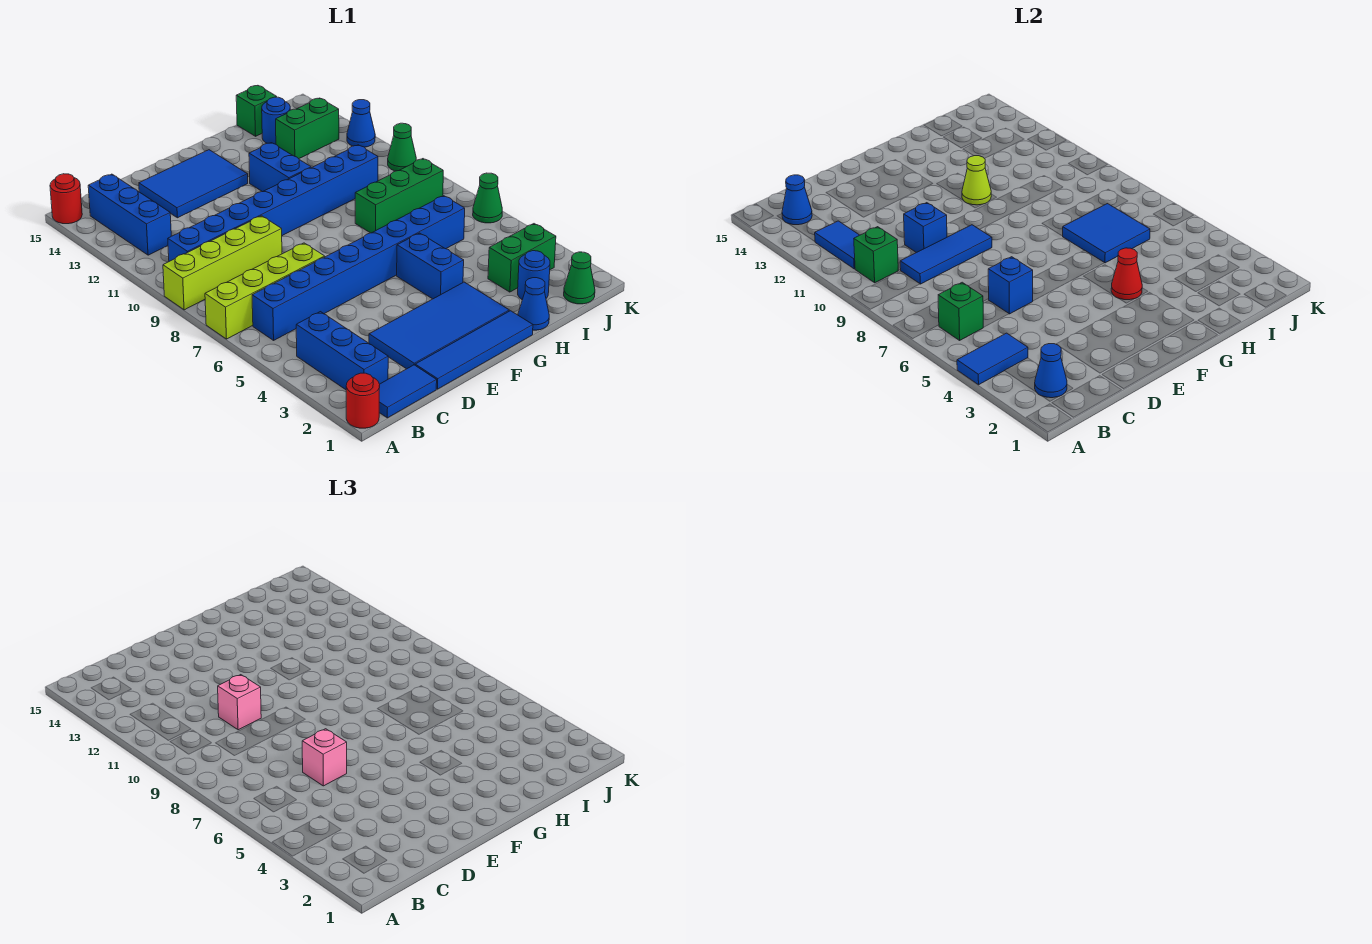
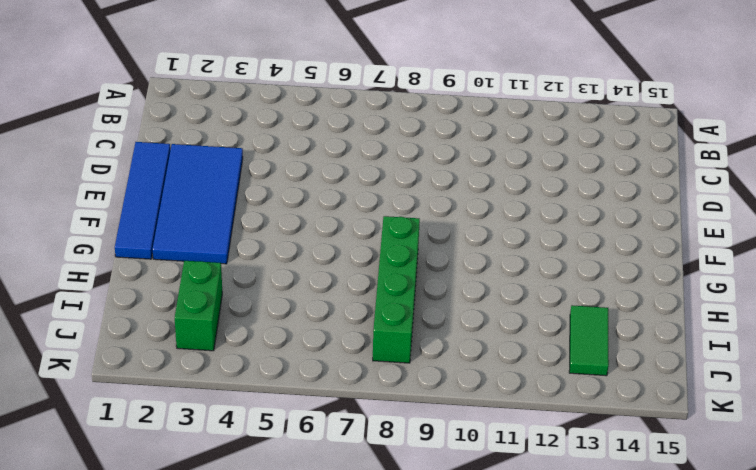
green 1x4 brick [373,216,420,363] -> green 1x3 brick [355,159,443,233]
green 1x2 tile [569,305,609,376] -> green 1x2 brick [276,98,339,159]
none -> red 1x1 round brick [346,373,380,428]
none -> lime 1x4 brick [205,243,325,339]
none -> lime 1x4 brick [163,216,282,310]
none -> red 1x1 round brick [50,174,82,224]

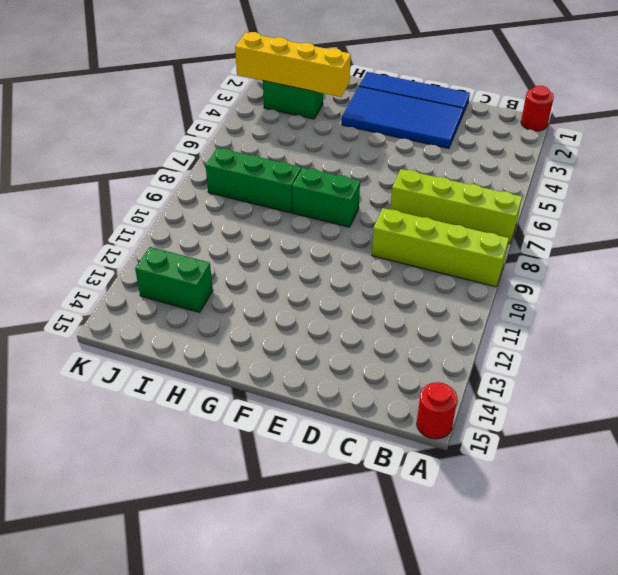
green 1x2 brick [292,168,360,227] -> none
yellow 1x4 brick [235,32,351,97] -> none
none -> blue 1x2 tile [379,365,437,418]
none -> blue 1x3 brick [296,312,388,390]
none -> blue 1x8 brick [252,196,465,340]
none -> blue 1x8 brick [168,145,378,261]

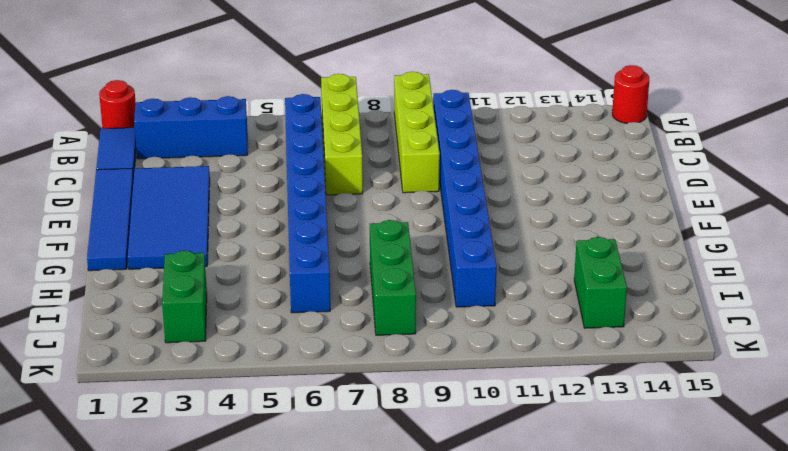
none -> blue 1x3 brick [88,174,171,255]
none -> blue 2x3 tile [139,150,248,218]
none -> blue 1x2 brick [397,233,464,299]
none -> blue 1x2 brick [249,143,311,192]

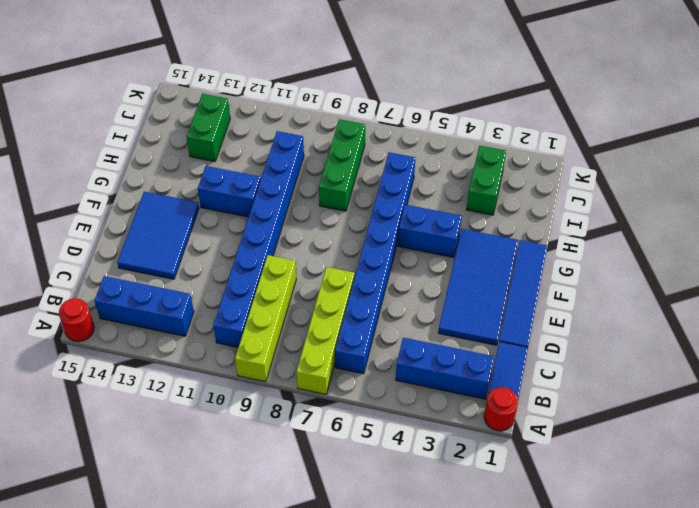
none -> blue 1x1 cone [518,278,549,330]
none -> blue 1x1 round brick [518,251,550,300]
none -> blue 1x1 round brick [262,97,290,144]
none -> green 1x1 brick [236,86,277,136]

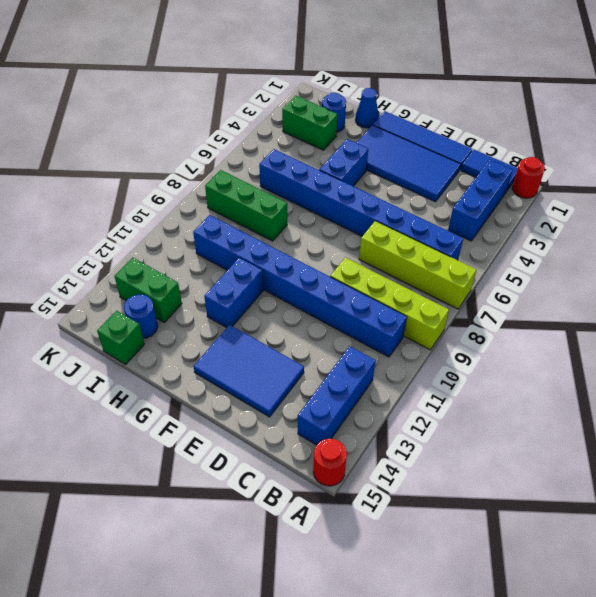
none -> green 1x1 cone [564,252,595,304]
none -> green 1x1 cone [473,173,502,223]
none -> green 1x1 cone [388,123,416,171]
none -> blue 1x1 cone [347,100,375,147]

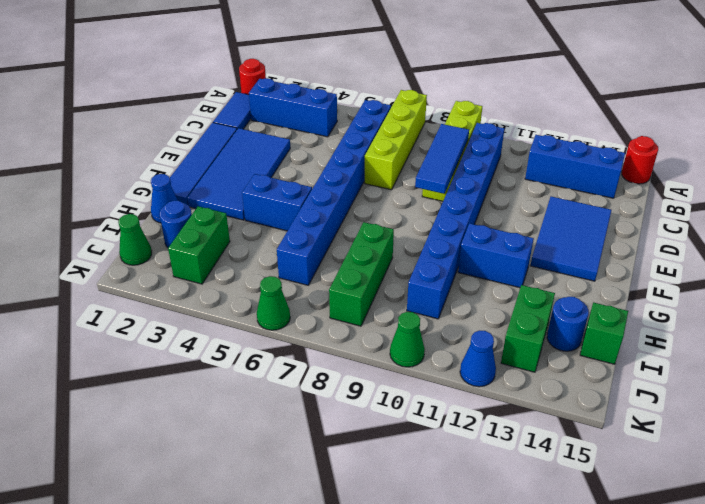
none -> blue 1x2 tile [957,333,1028,385]
none -> blue 1x1 cone [1035,344,1067,398]
none -> green 1x1 brick [938,282,983,340]
none -> green 1x1 brick [854,227,898,283]

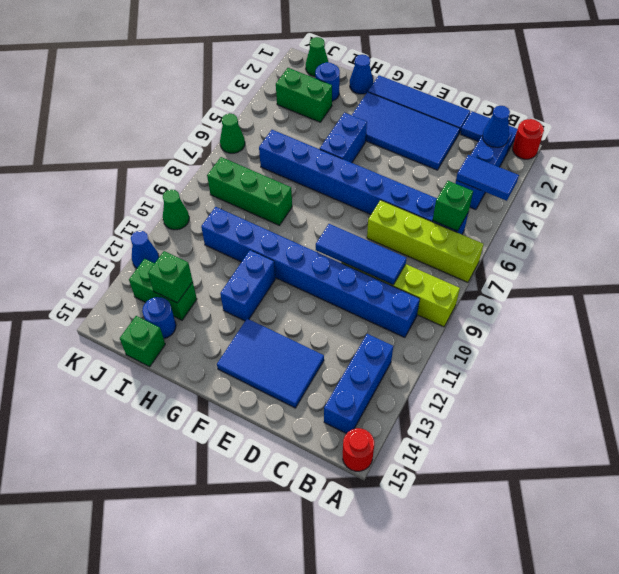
green 1x1 brick [148,251,193,303] -> green 1x1 brick moved to [854,227,898,283]
none -> blue 1x2 tile [815,221,859,269]
none -> blue 1x1 cone [782,175,812,225]
none -> blue 1x1 brick [988,257,1033,314]
none -> blue 1x1 brick [904,203,947,253]

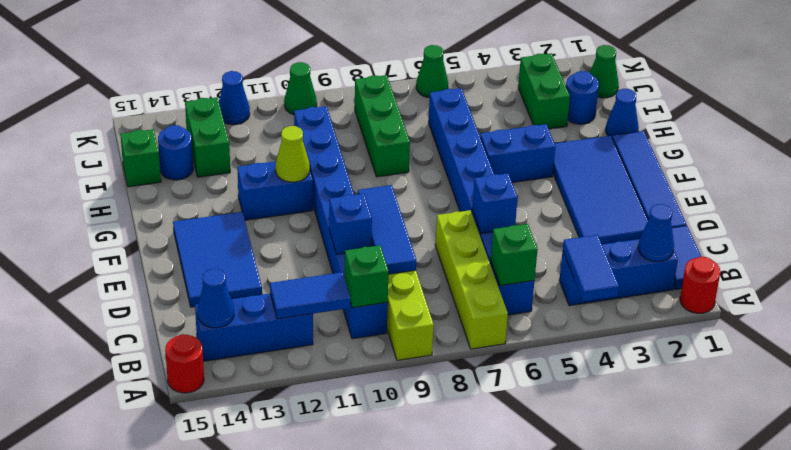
none -> red 1x1 cone [1111,248,1142,300]
none -> blue 2x2 tile [1063,204,1150,263]
none -> pink 1x1 brick [302,729,347,786]
none -> pink 1x1 brick [218,675,261,730]

